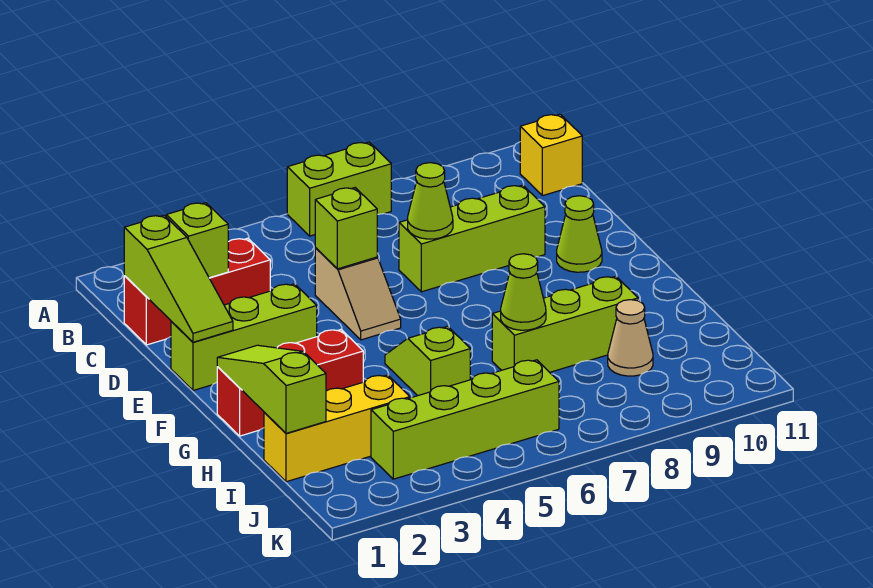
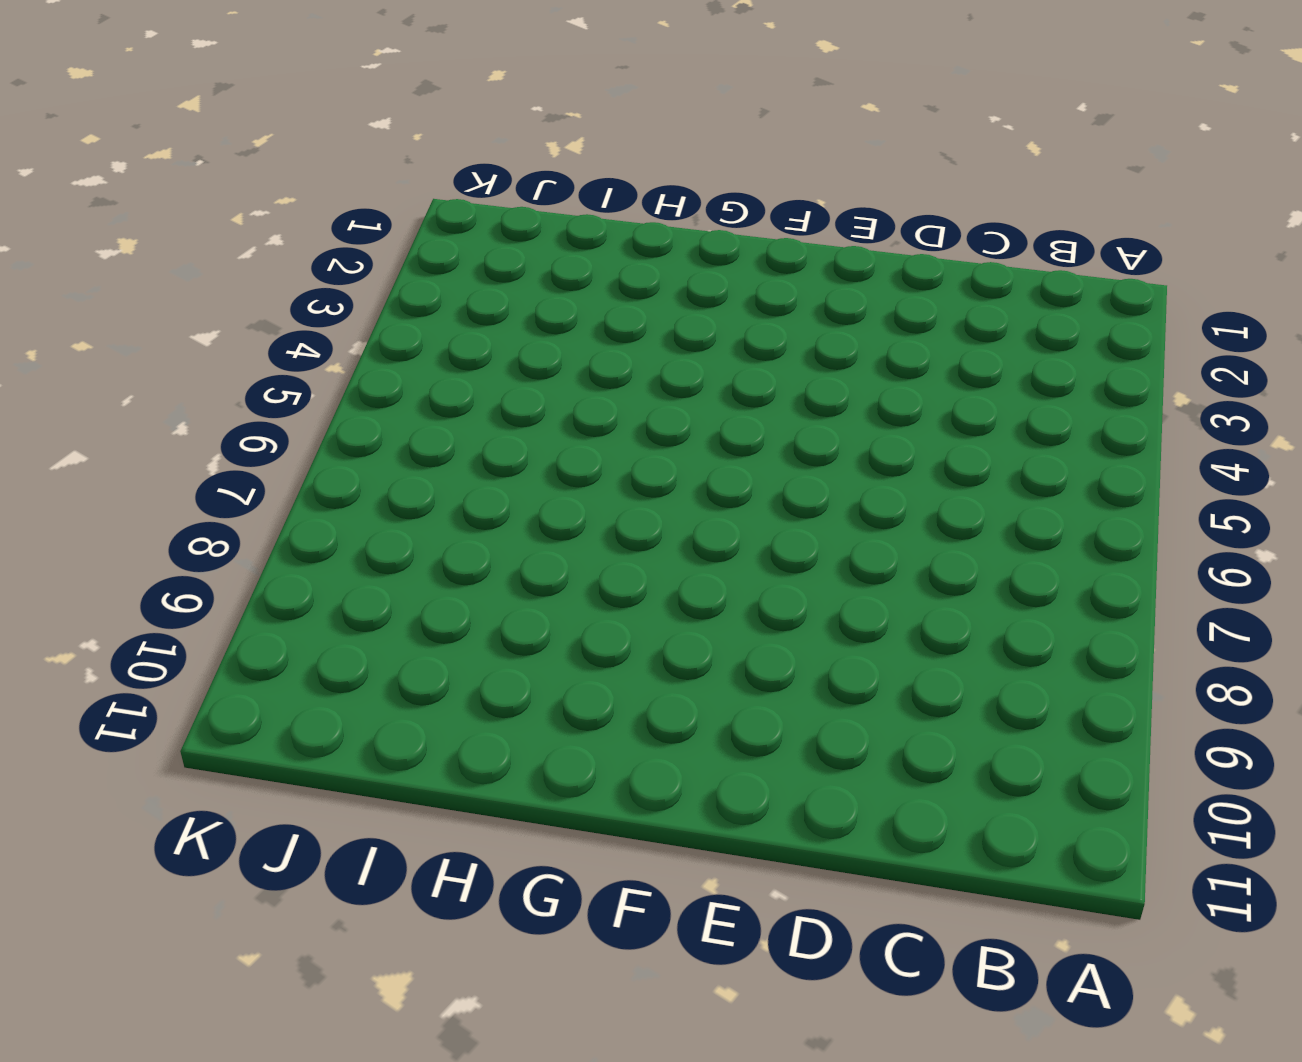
none -> lime 1x2 brick [287,142,391,236]
none -> yellow 1x1 brick [520,114,582,196]
none -> red 1x3 brick [124,238,270,345]

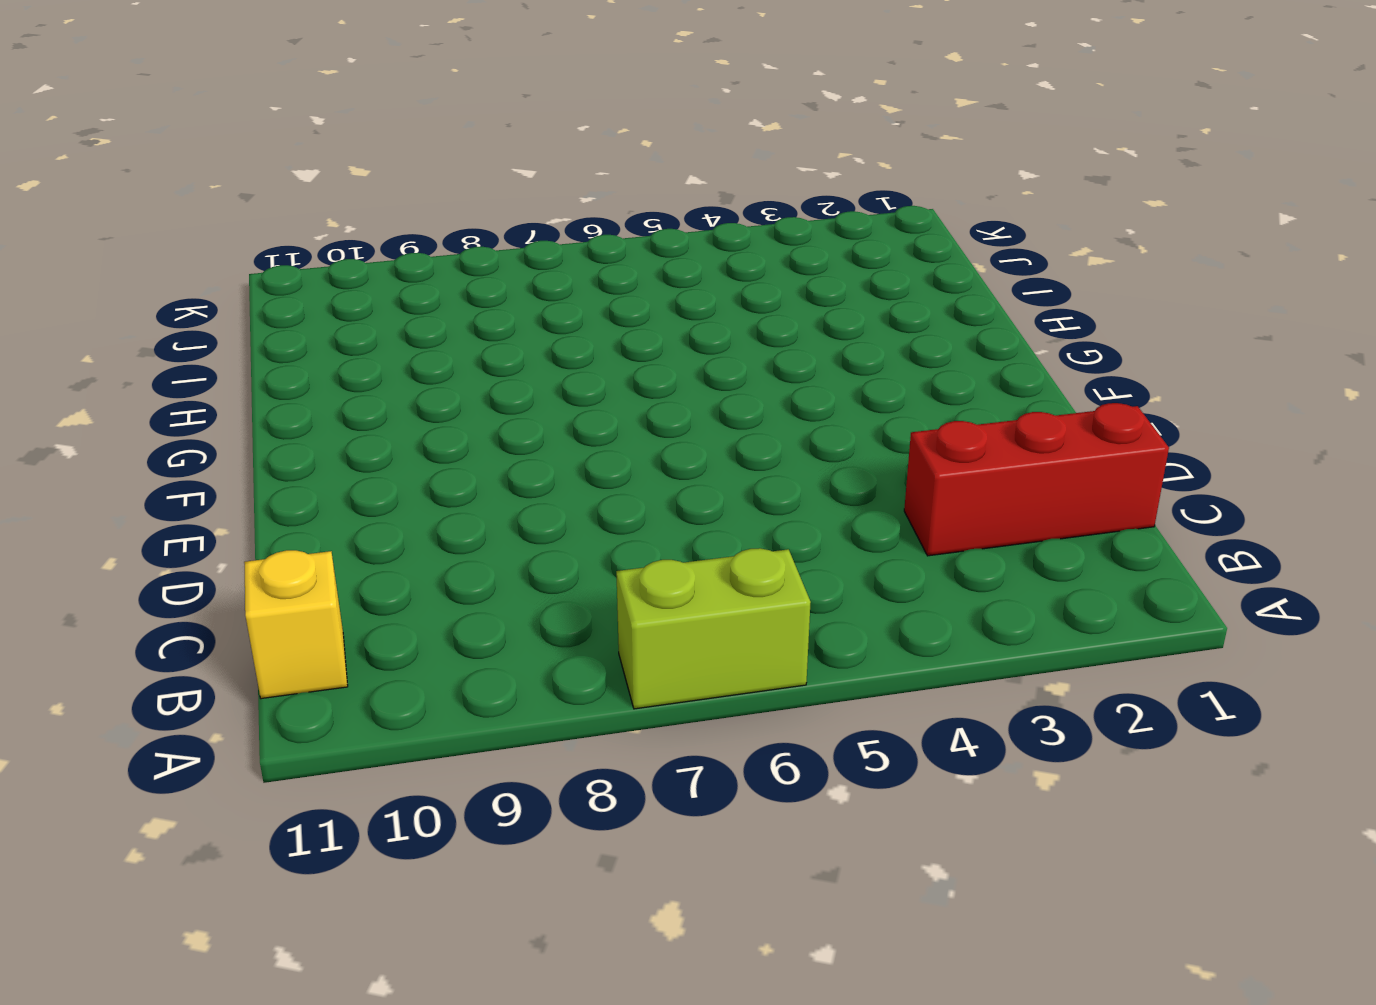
none -> tan 1x2 slope [315,248,401,340]
none -> lime 1x3 brick [399,185,545,292]
none -> lime 1x3 brick [171,284,317,391]

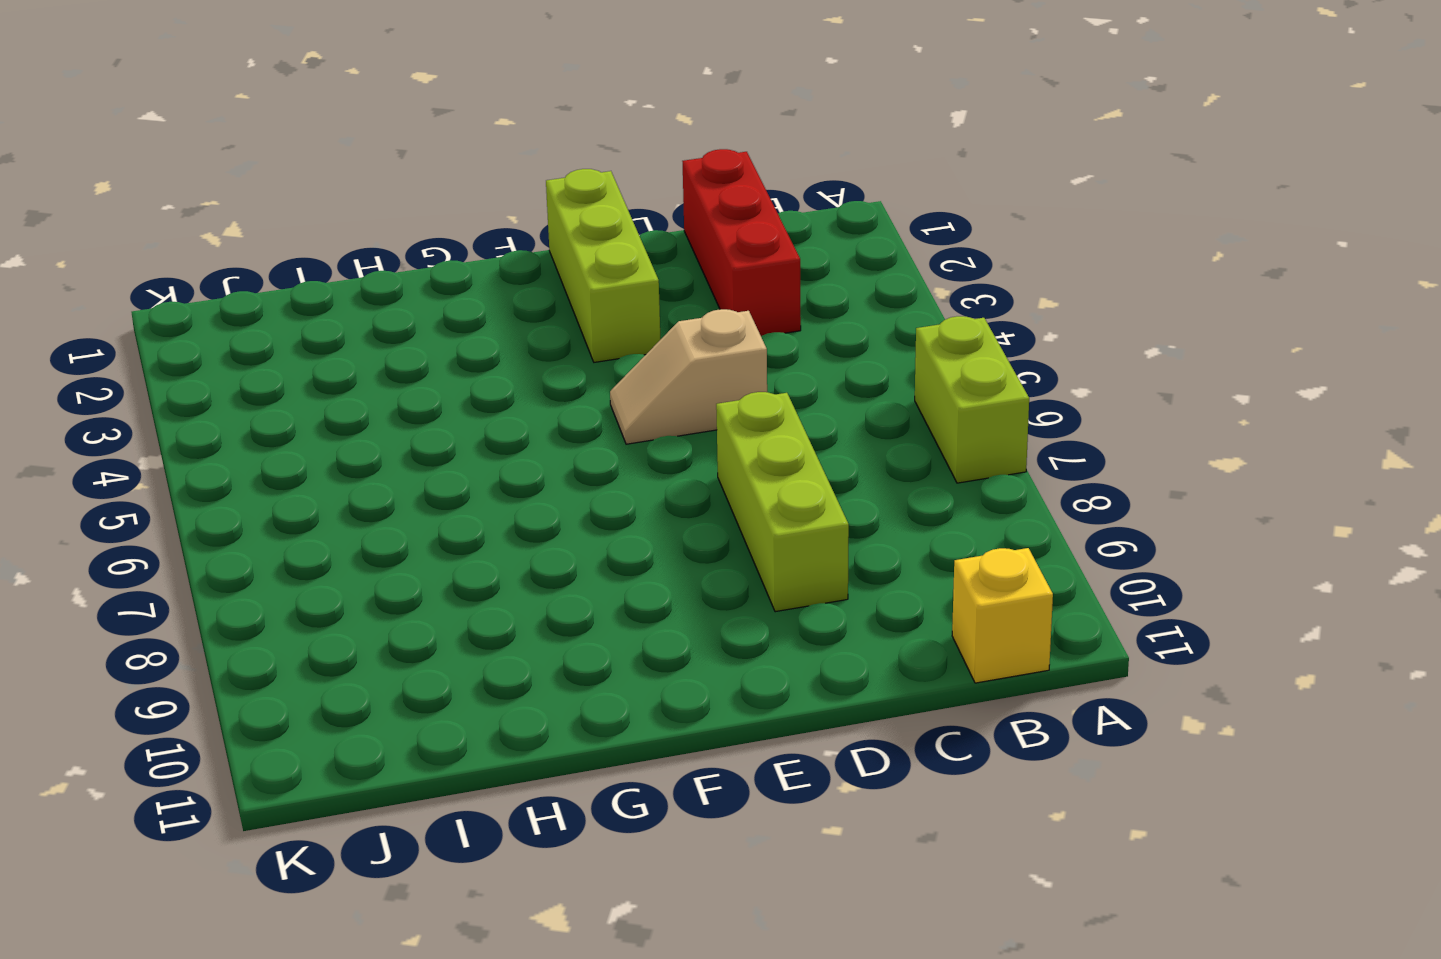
none -> lime 1x1 cone [557,196,602,272]
none -> red 1x3 brick [217,330,363,436]
none -> lime 1x2 slope [385,326,470,396]

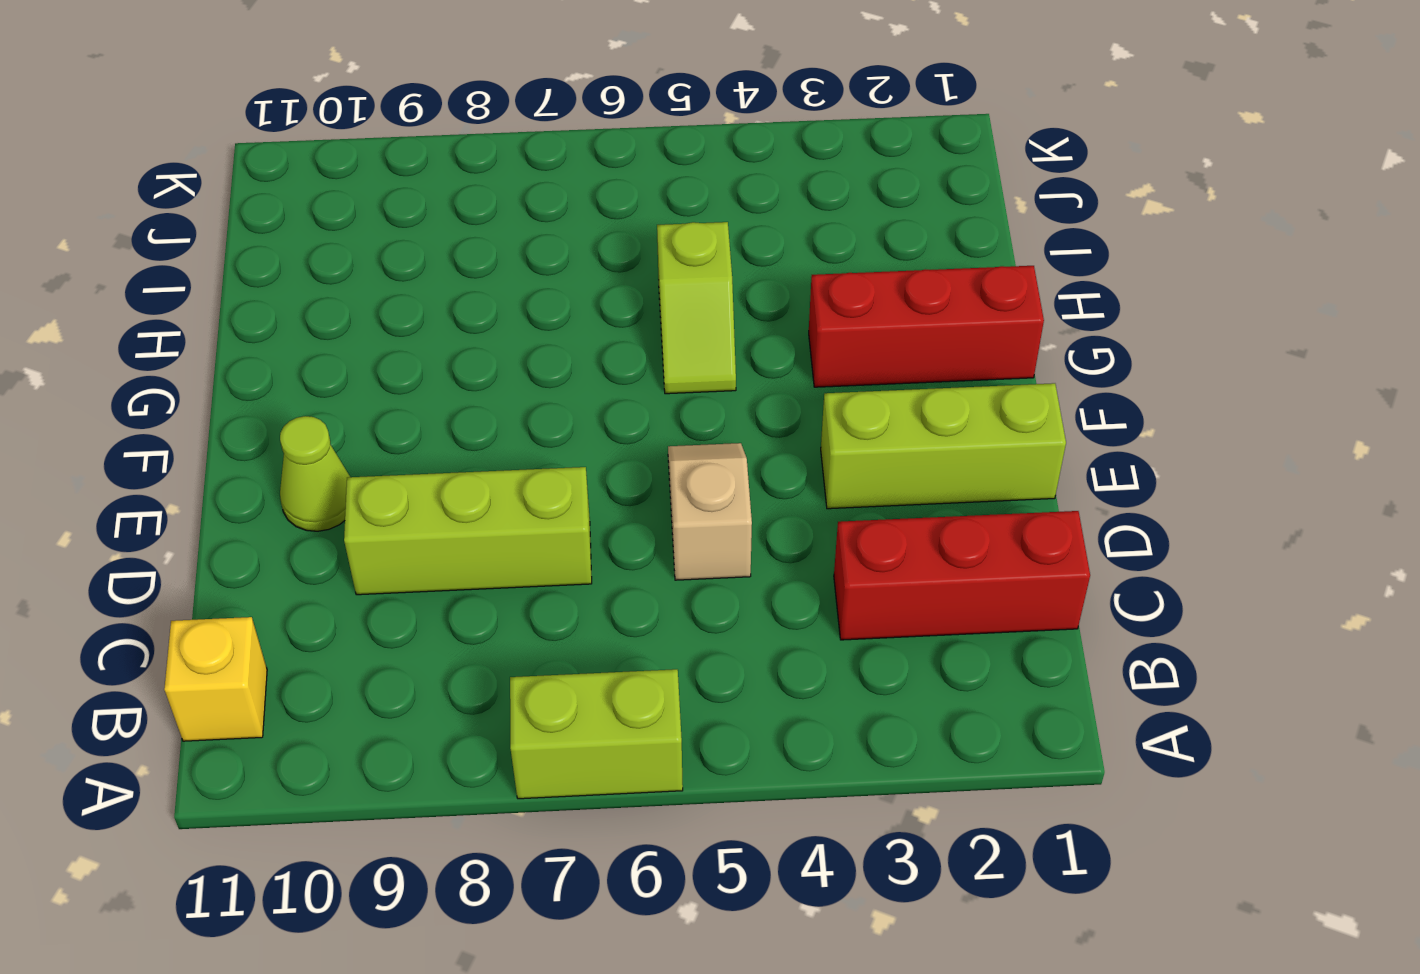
none -> lime 1x3 brick [492,276,638,372]
none -> yellow 1x3 brick [264,375,410,482]
none -> tan 1x1 cone [608,300,653,376]

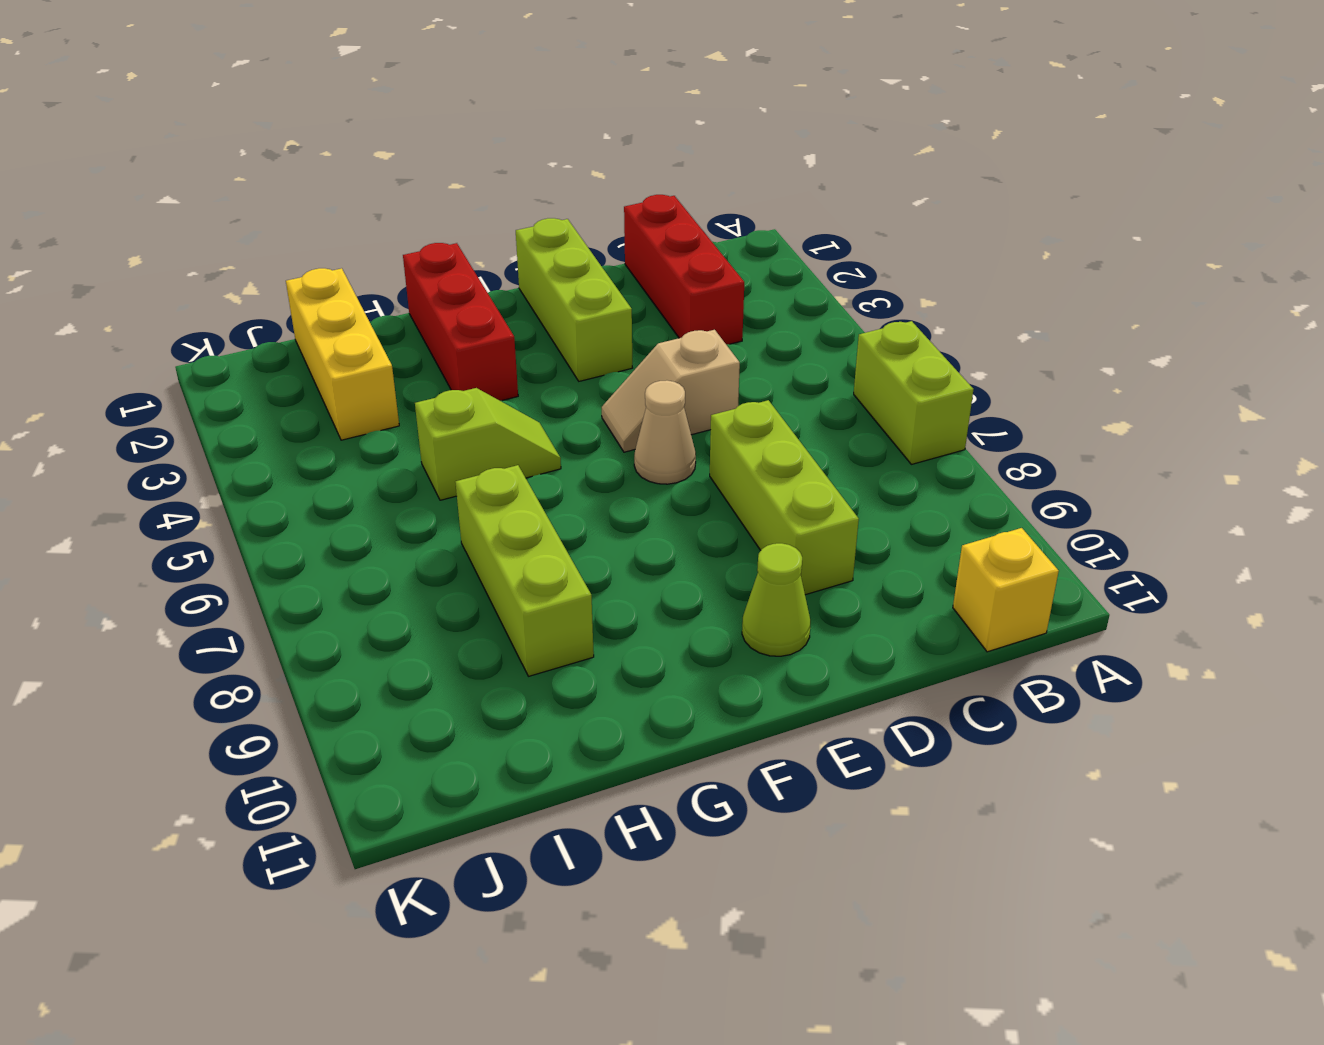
tan 1x1 cone [634,380,696,484] -> tan 1x1 cone moved to [608,300,653,376]
none -> lime 1x4 brick [371,360,559,479]
none -> lime 1x3 slope [124,215,233,342]
none -> lime 1x1 brick [166,203,228,278]

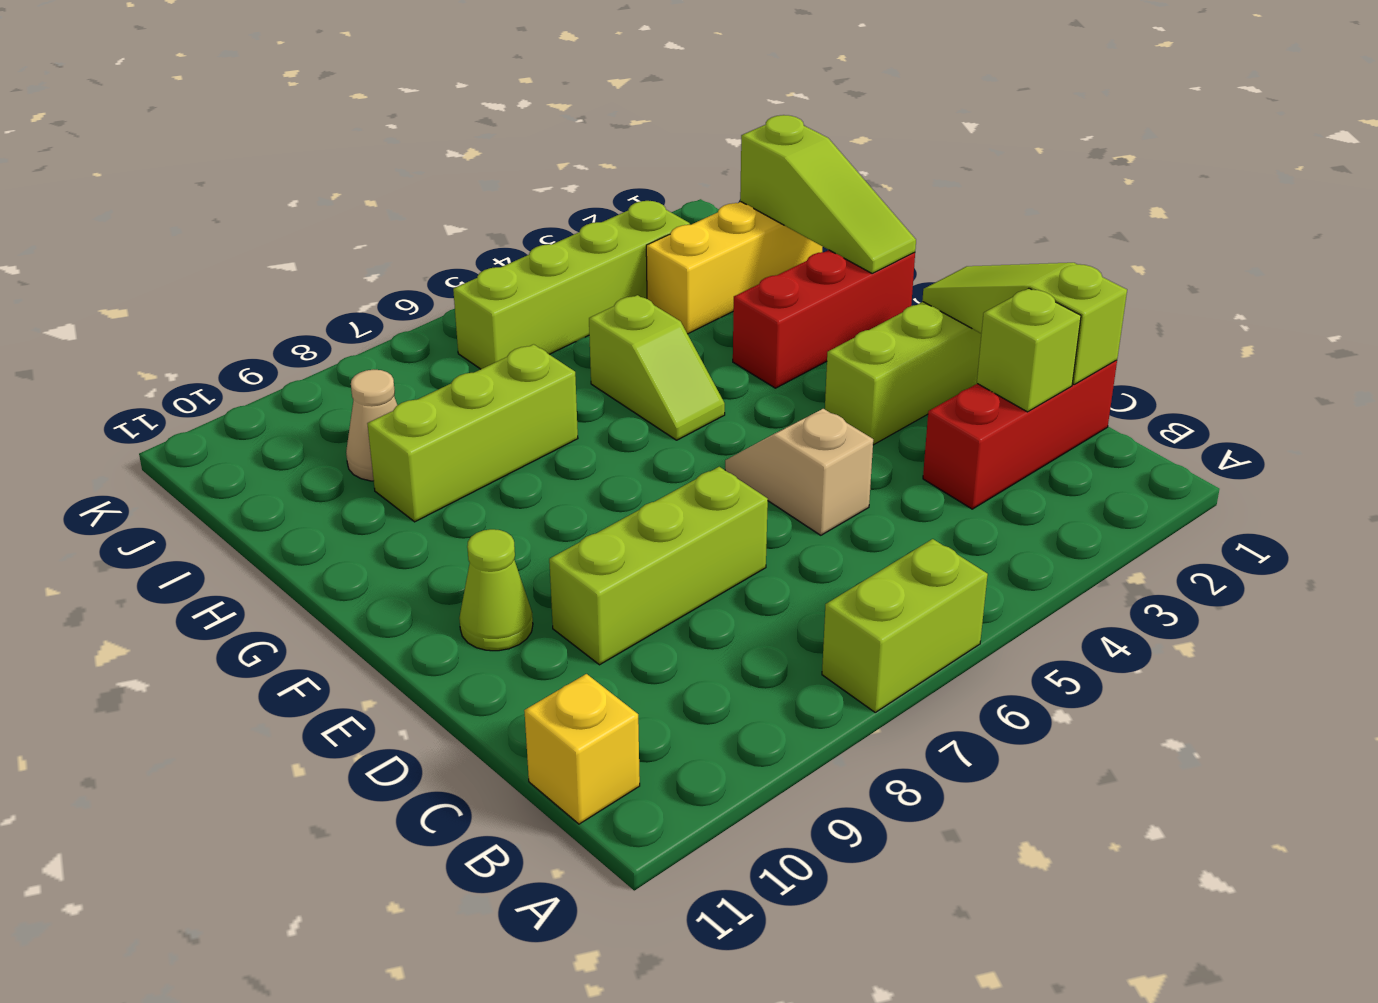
none -> lime 1x1 brick [315,188,377,269]
none -> lime 1x1 cone [408,163,453,239]
none -> lime 1x1 cone [501,254,546,330]

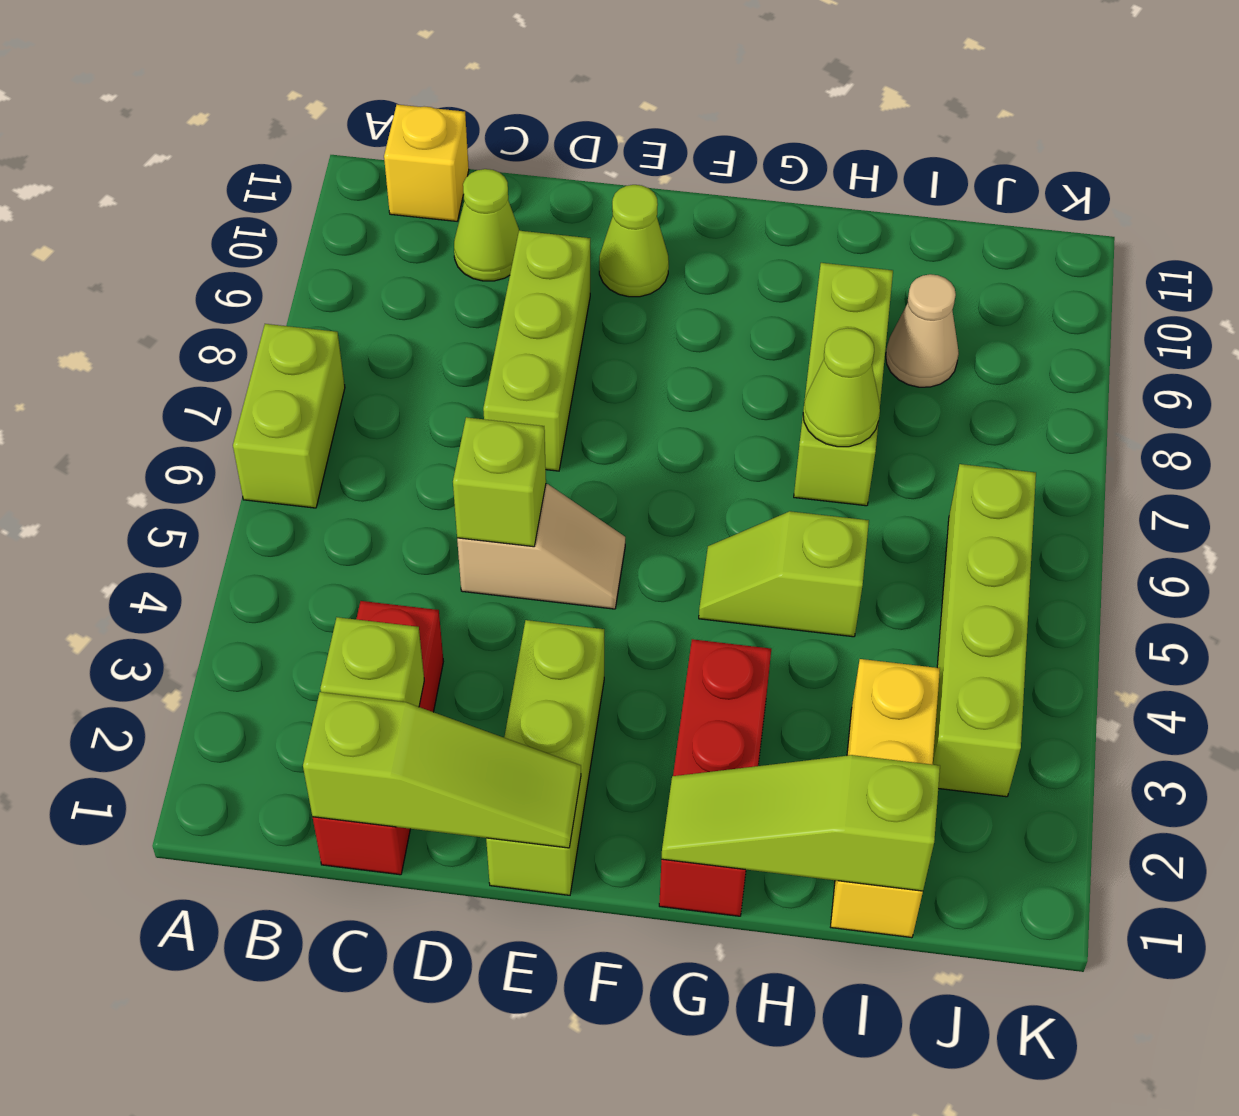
lime 1x1 cone [454,169,519,281] -> lime 1x1 cone moved to [408,163,453,239]

